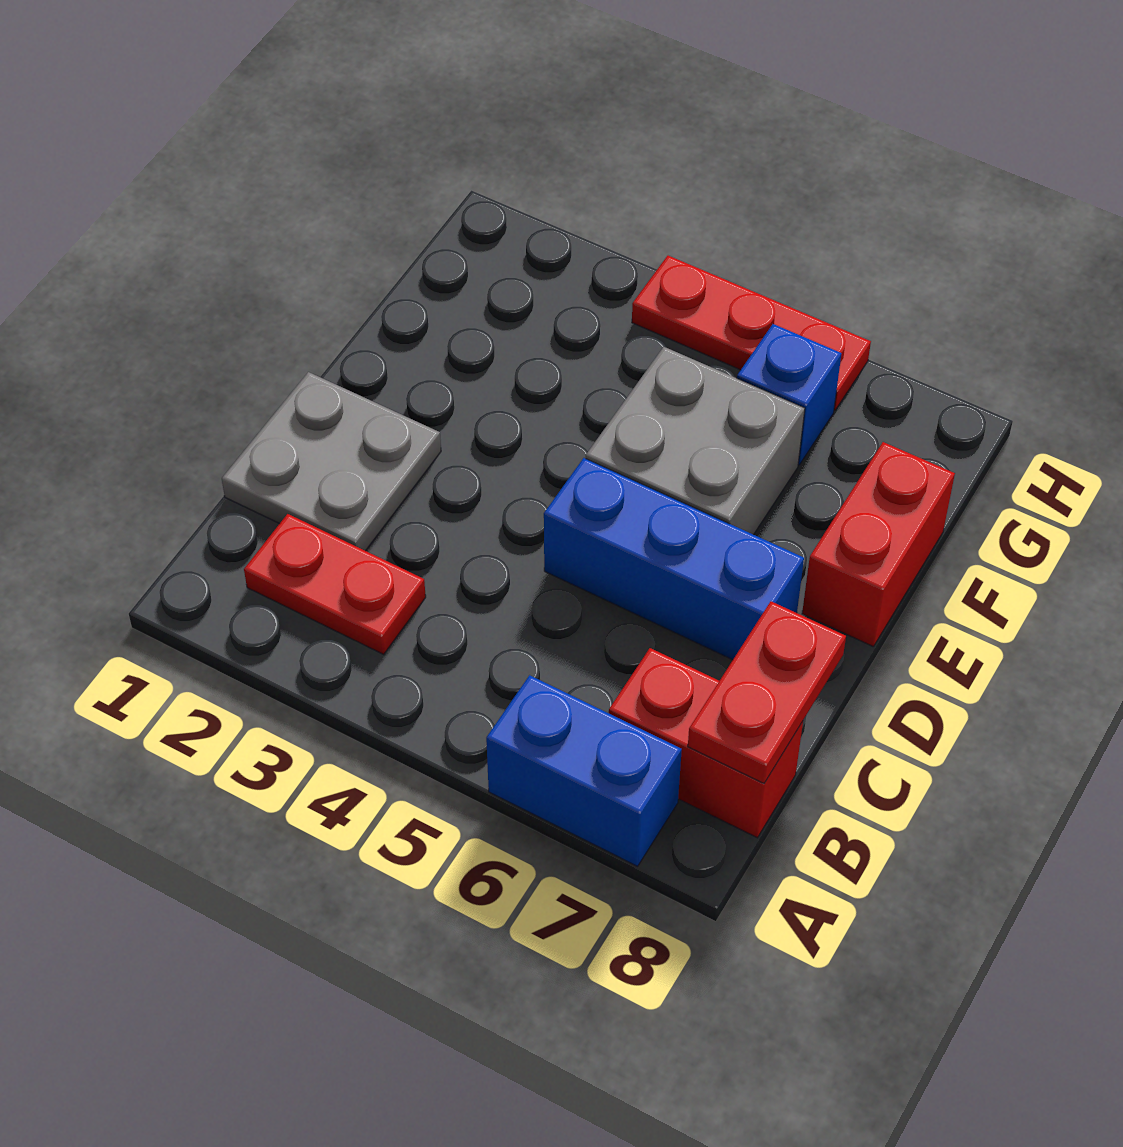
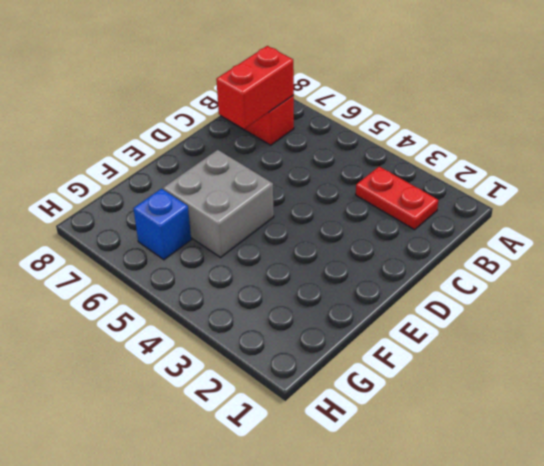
red 1x2 brick [216,46,294,129] -> red 1x2 brick moved to [802,442,955,647]
none -> blue 1x2 brick [486,675,682,866]
none -> grey 2x2 plate [222,372,441,551]

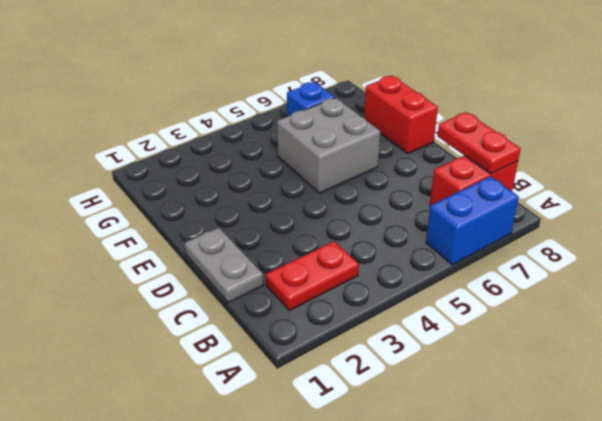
grey 1x2 plate [185,228,263,302] -> grey 2x2 plate [222,372,441,551]
none -> blue 1x3 brick [544,458,804,660]
none -> red 1x3 plate [632,256,871,411]

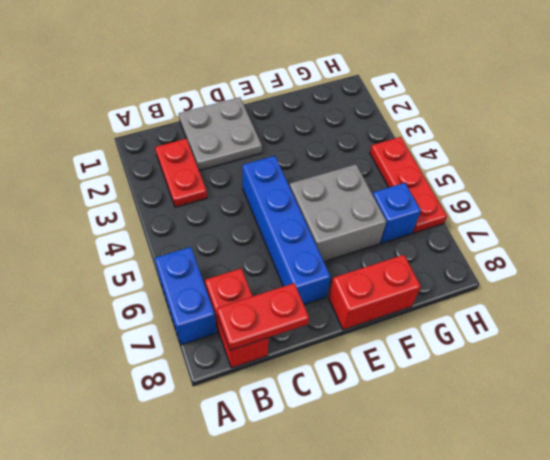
blue 1x4 brick [242,156,330,304] -> blue 1x3 brick [544,458,804,660]

